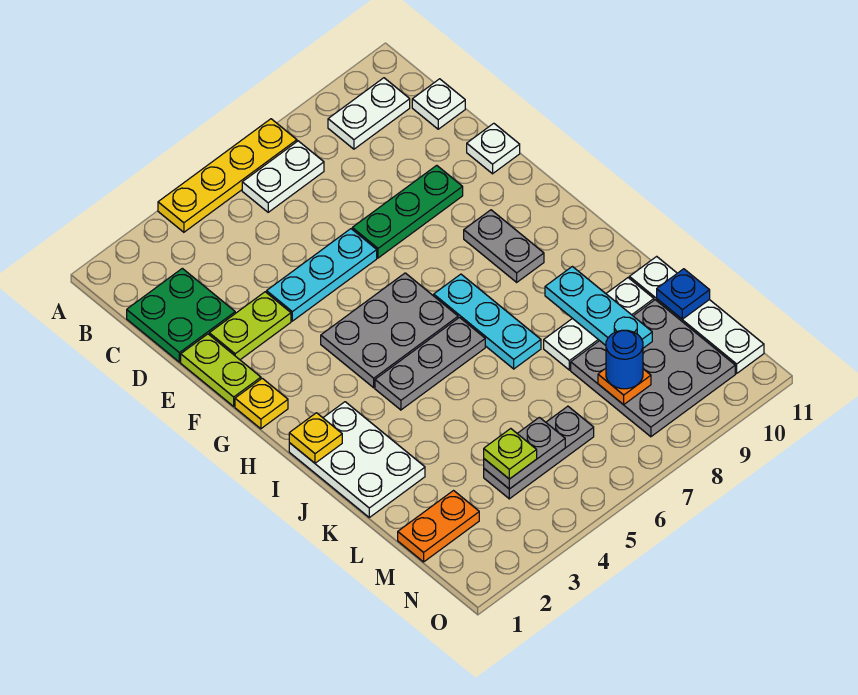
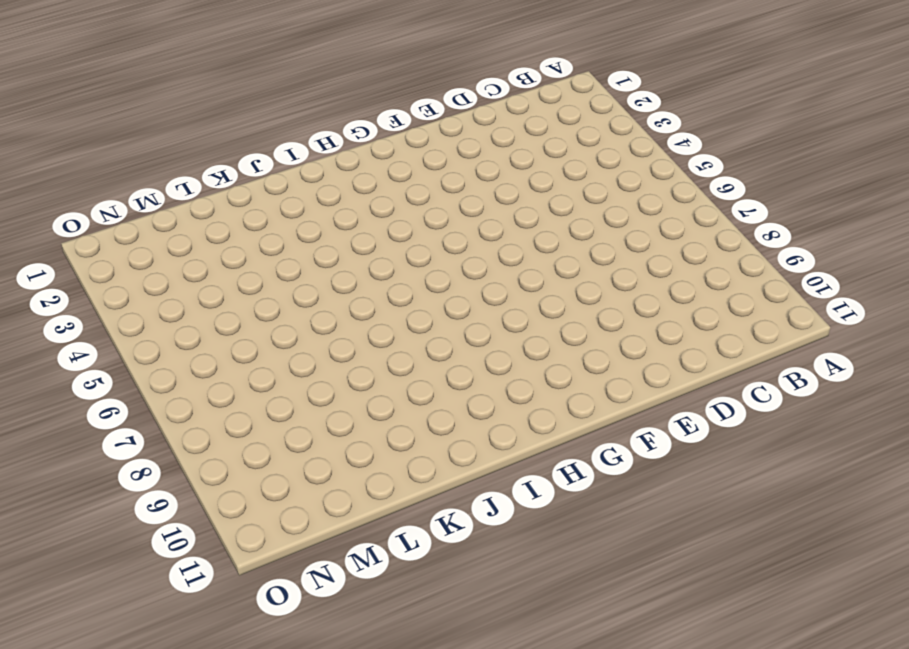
none -> yellow 1x4 plate [158,119,297,232]
none -> white 1x2 plate [242,141,324,212]
none -> white 1x2 plate [328,78,410,149]

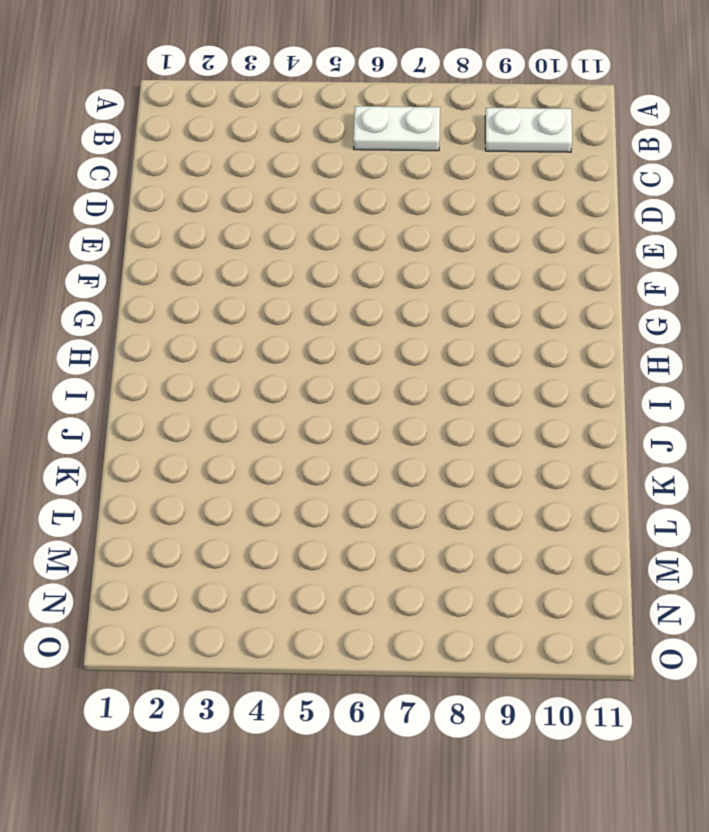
none -> yellow 1x4 plate [158,119,297,232]
none -> green 2x2 plate [127,268,235,362]
none -> white 1x1 plate [412,79,465,129]

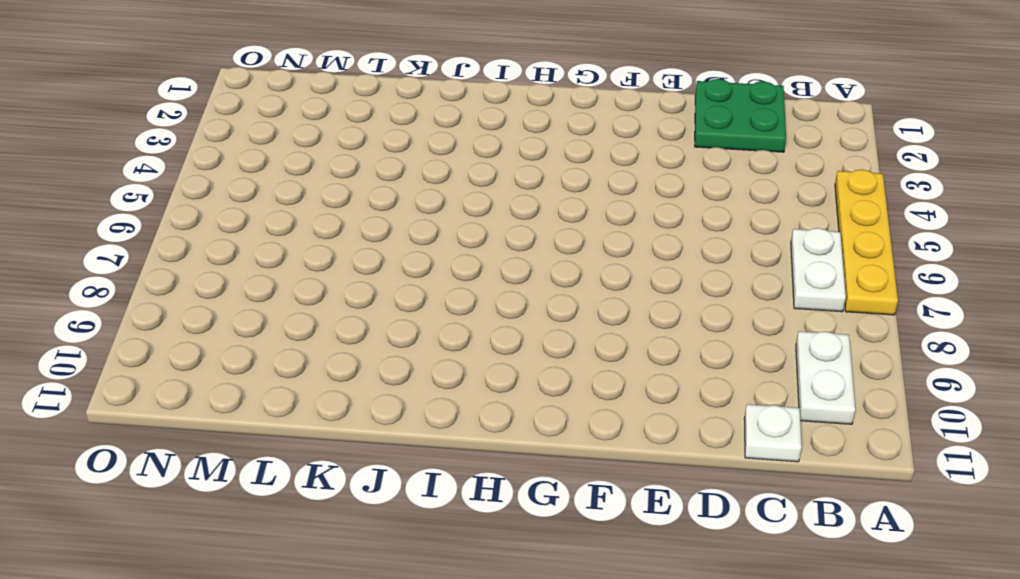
none -> lime 1x2 plate [181,334,261,406]
none -> lime 1x2 plate [209,292,291,360]
none -> cyan 1x3 plate [267,229,377,321]

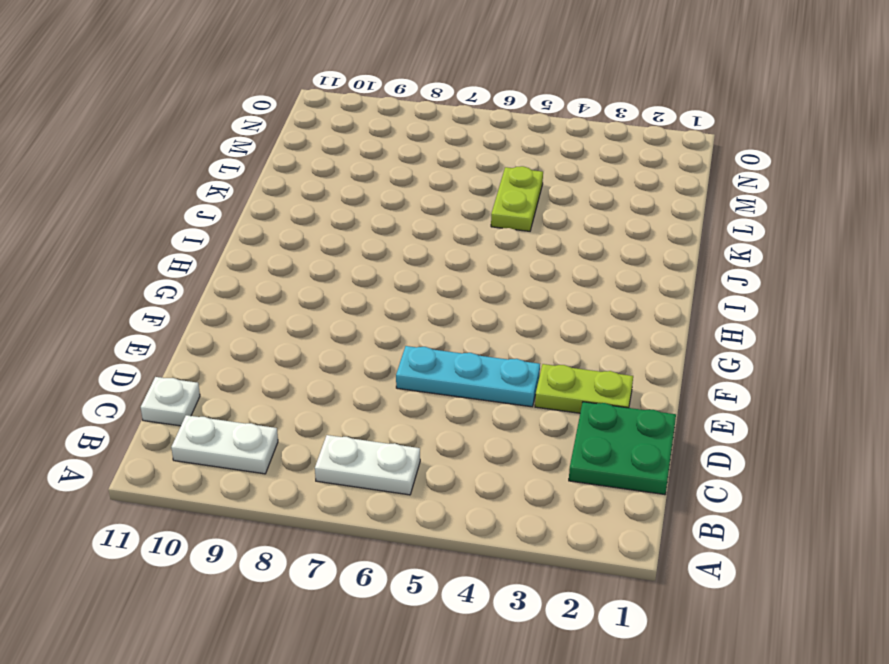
lime 1x2 plate [491,166,543,231] -> lime 1x2 plate moved to [181,334,261,406]
none -> yellow 1x4 plate [158,119,297,232]
none -> green 1x3 plate [352,165,463,258]
none -> white 1x1 plate [467,123,520,174]

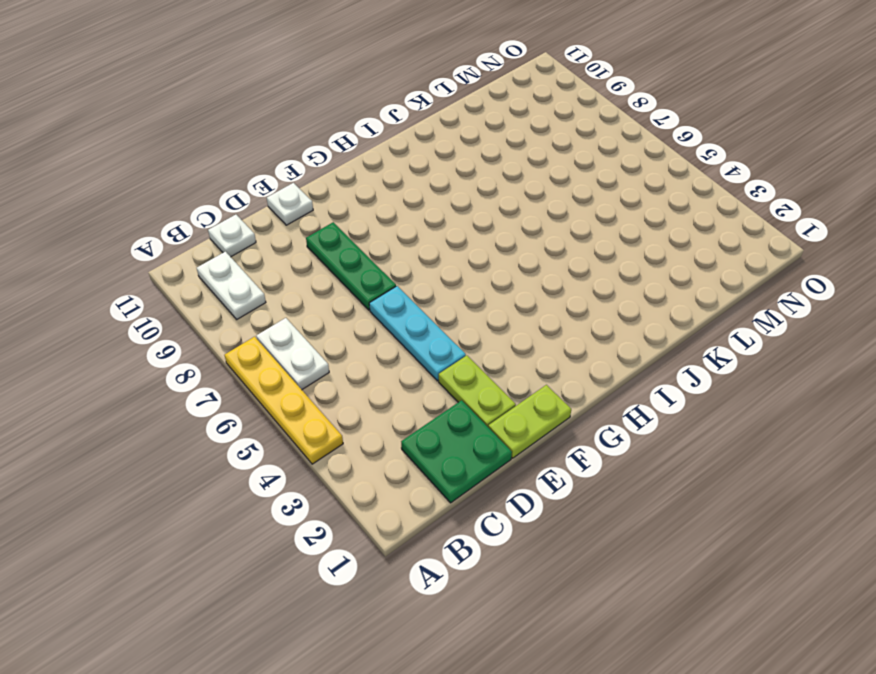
none -> yellow 1x1 plate [235,378,288,429]
none -> grey 2x3 plate [321,273,458,388]
none -> grey 1x2 plate [464,210,544,282]

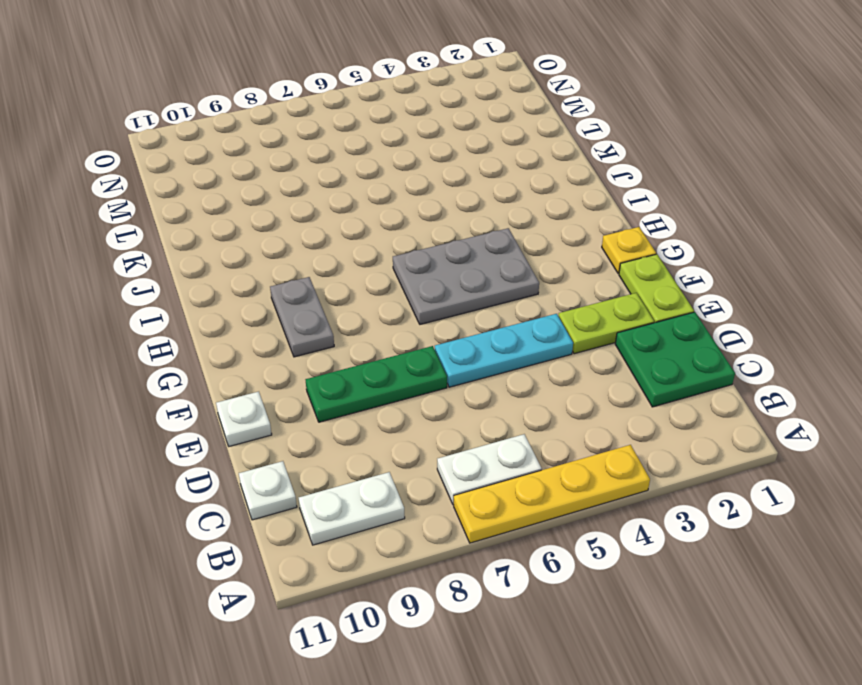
none -> cyan 1x3 plate [434,274,541,369]
none -> white 2x3 plate [289,402,425,517]
none -> grey 1x3 plate [375,317,485,410]

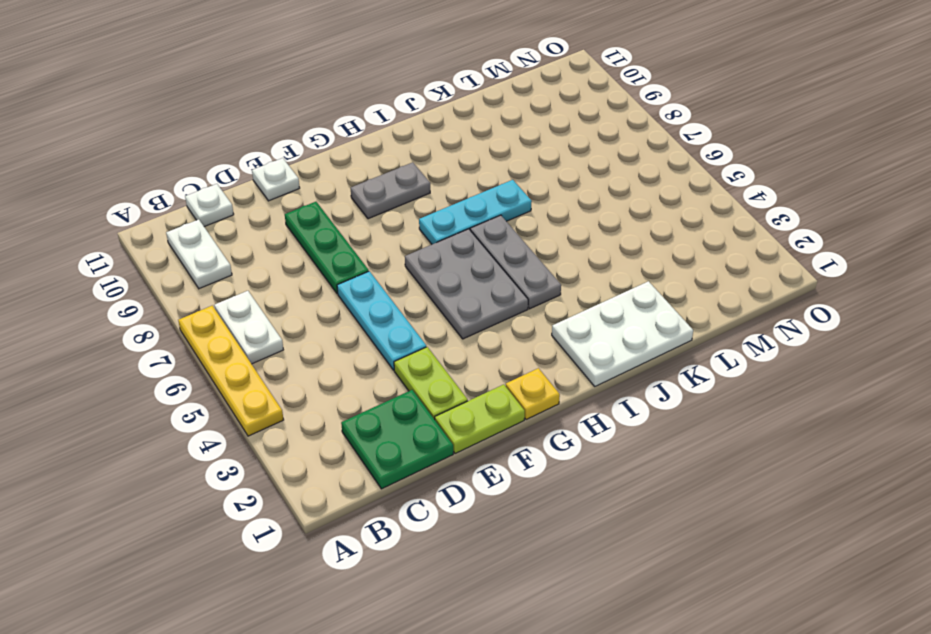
none -> white 1x3 plate [544,278,654,370]
none -> white 1x4 plate [629,256,764,373]
none -> grey 3x3 plate [571,300,735,437]

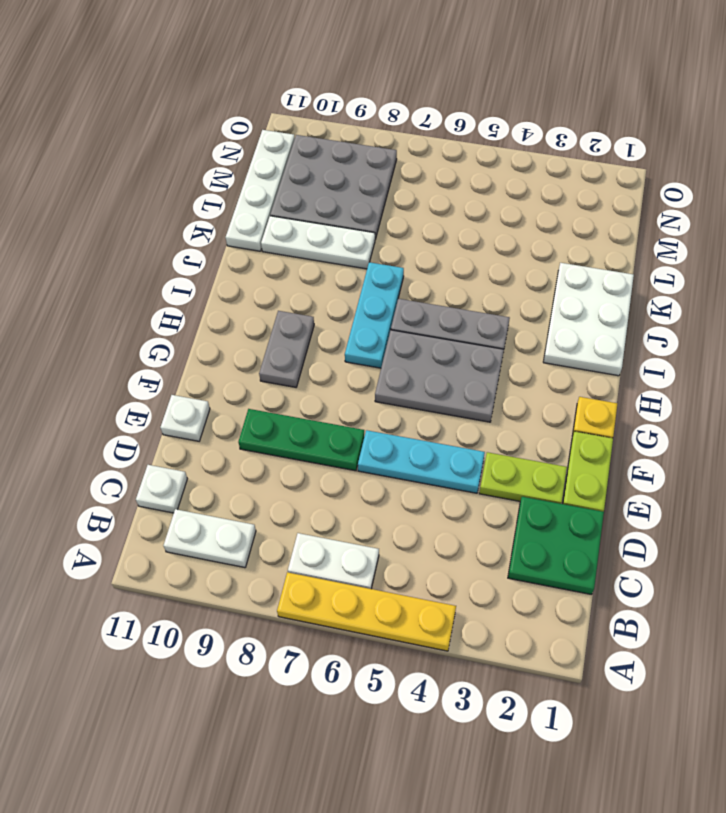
none -> orange 1x2 plate [398,491,479,562]
none -> grey 1x3 plate [484,406,594,499]
none -> yellow 1x1 plate [289,413,342,463]

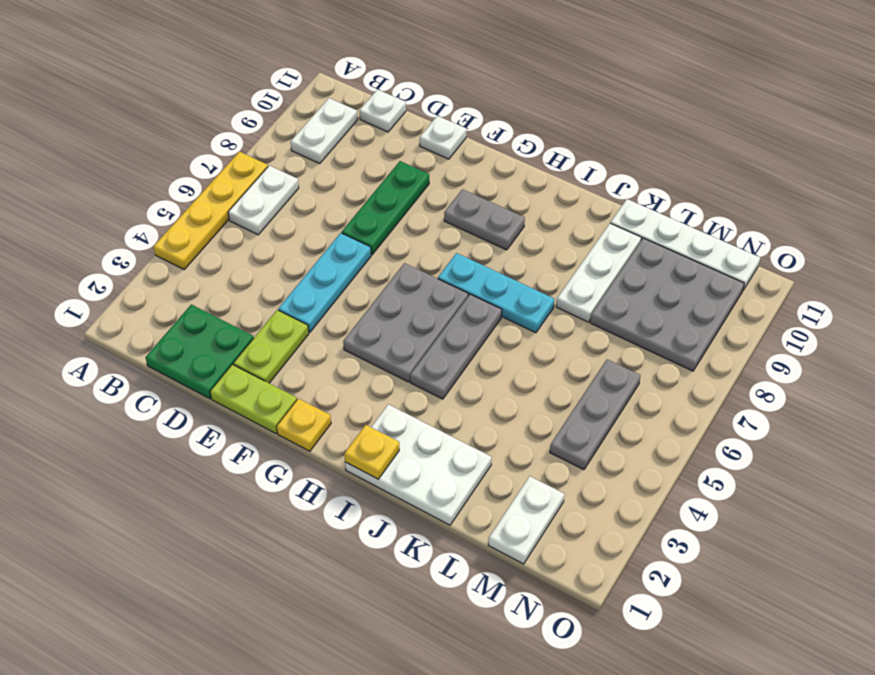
white 1x2 plate [489,476,564,564] -> orange 1x2 plate [398,491,479,562]
none -> cyan 1x3 plate [545,266,652,348]
none -> blue 1x1 plate [657,269,710,319]
none -> grey 1x2 plate [484,417,565,489]

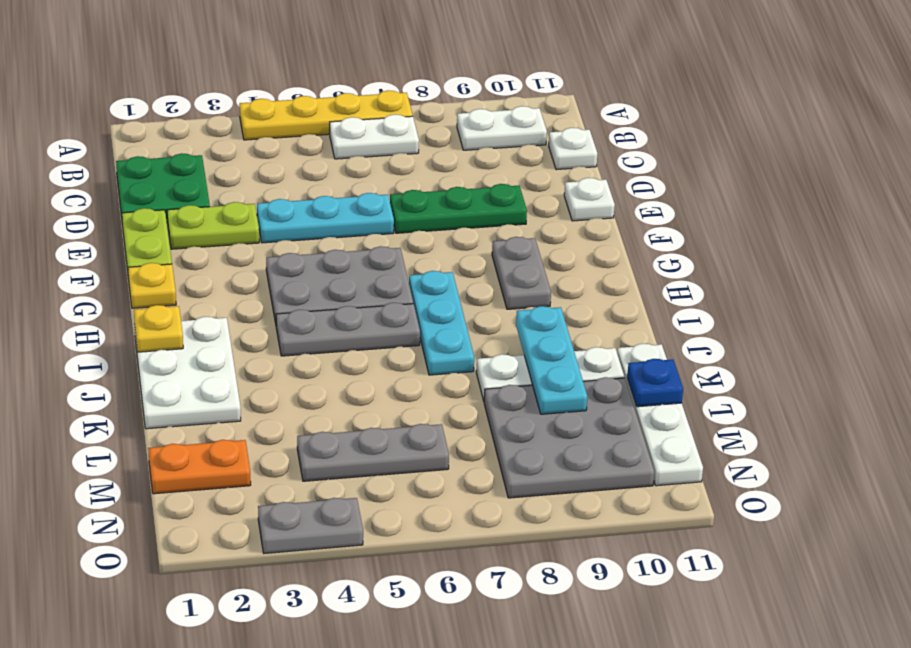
grey 1x2 plate [258,498,363,553] -> grey 1x2 plate moved to [484,417,565,489]
none -> orange 1x1 plate [598,368,651,405]
none -> lime 1x1 plate [484,429,537,479]
none -> blue 1x1 round brick [606,330,643,389]

